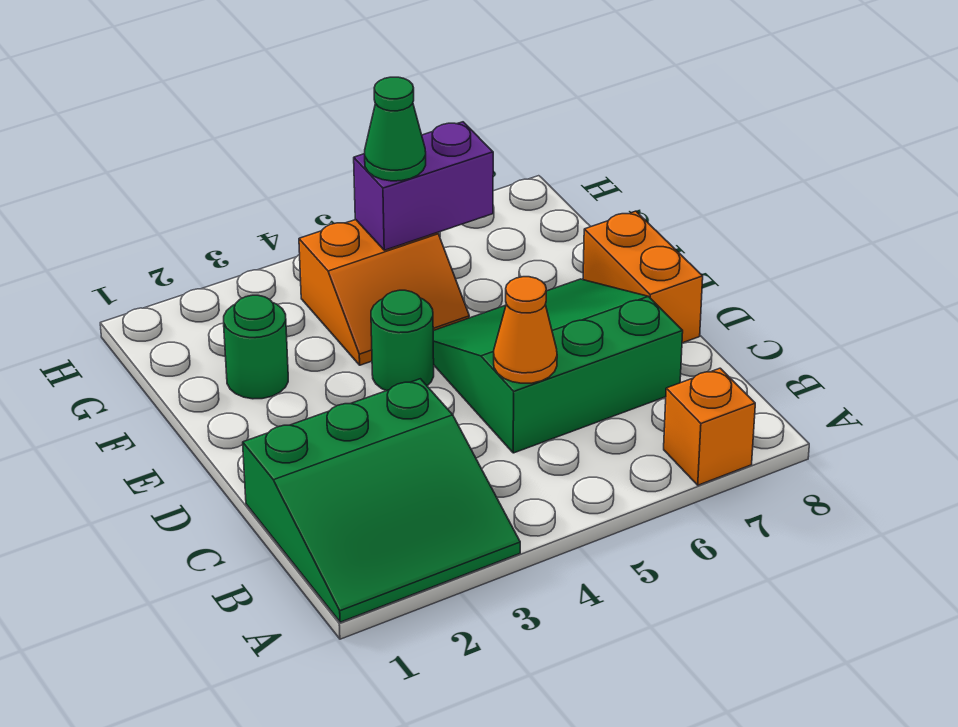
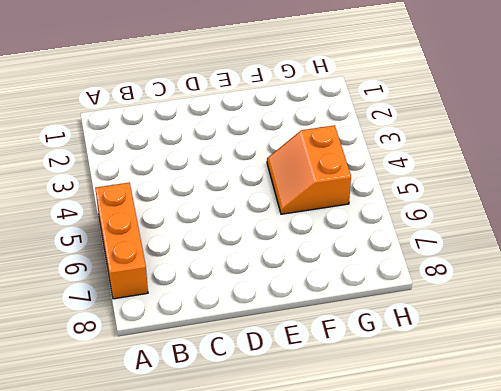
orange 1x3 brick [95,182,148,299] -> orange 1x1 brick [664,368,755,485]
none -> green 3x3 slope [243,379,520,622]
none -> green 3x3 slope [433,279,683,453]

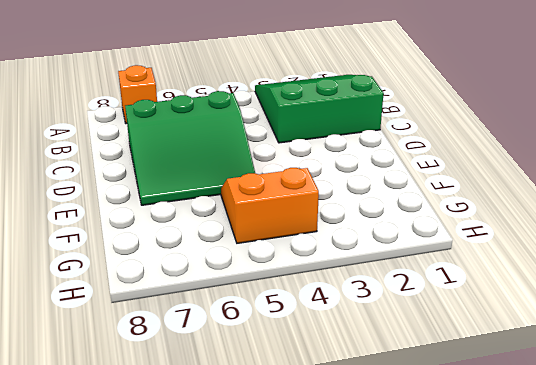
none -> orange 1x2 brick [583,211,703,343]
none -> green 1x1 round brick [371,290,434,391]

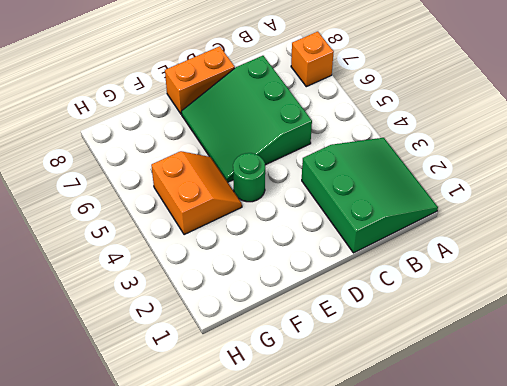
none -> green 1x1 round brick [224,295,288,399]
none -> orange 1x1 cone [494,277,557,383]

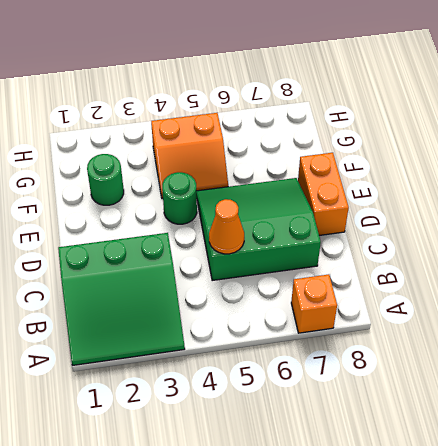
none -> purple 1x2 brick [354,122,493,250]
none -> green 1x1 cone [365,77,426,181]

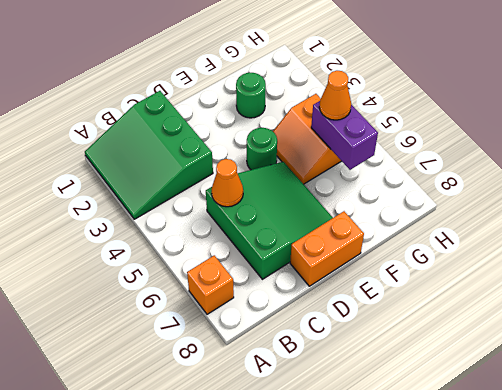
orange 1x1 cone [319,71,351,120] -> green 1x1 cone [365,77,426,181]

